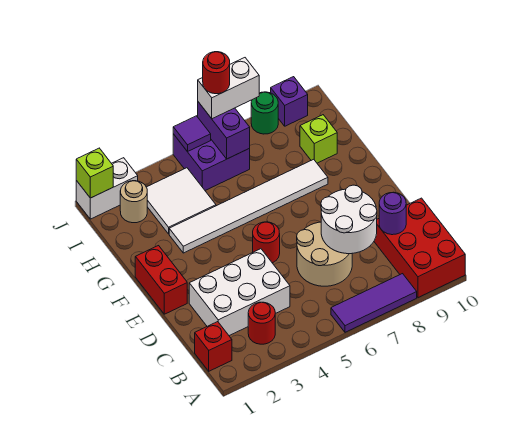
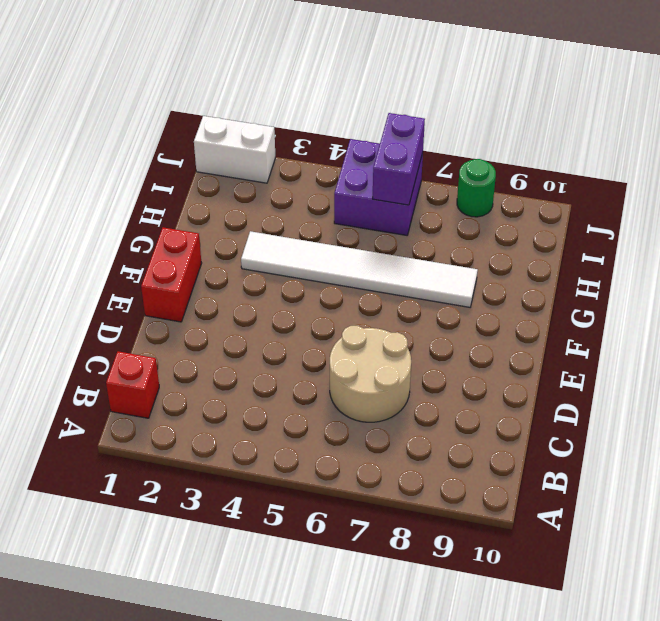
none -> purple 1x3 tile [331,274,417,332]
none -> red 2x3 brick [374,198,465,298]
none -> red 1x1 round brick [248,302,275,344]

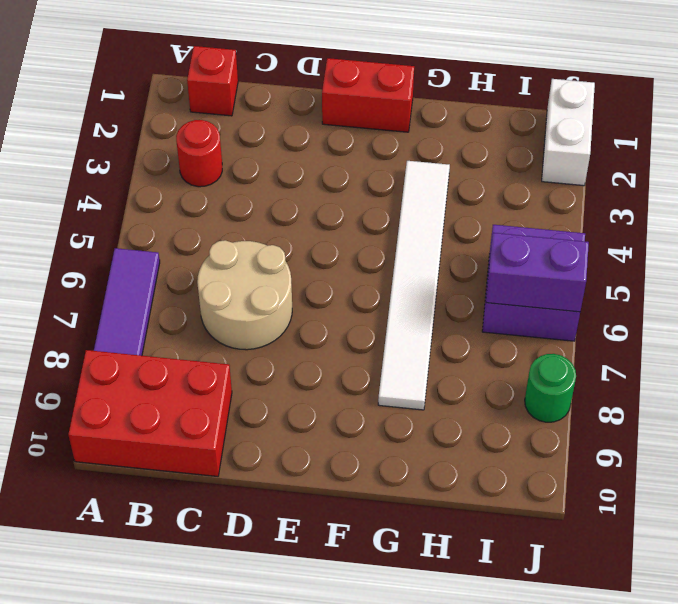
none -> white 2x3 brick [189,249,290,336]
none -> red 1x1 round brick [253,222,280,263]
none -> white 2x2 tile [146,168,216,234]

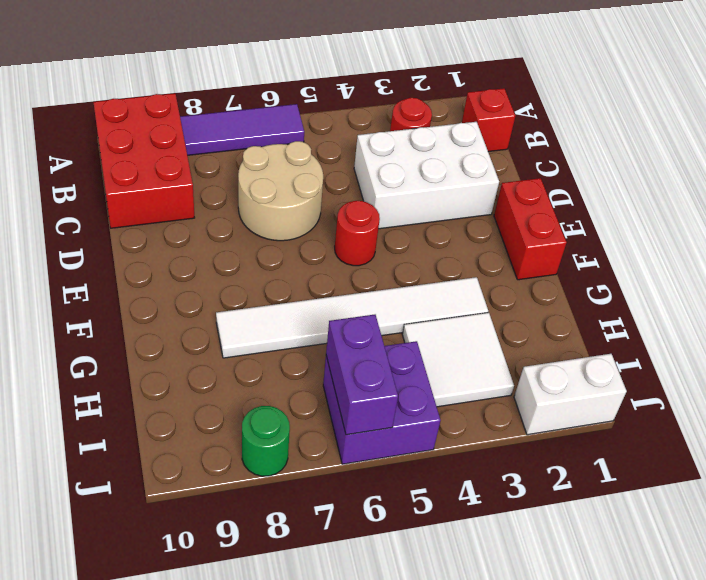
none -> lime 1x1 brick [300,115,337,163]
none -> tan 1x1 round brick [120,181,147,223]
none -> purple 1x1 brick [271,77,308,126]

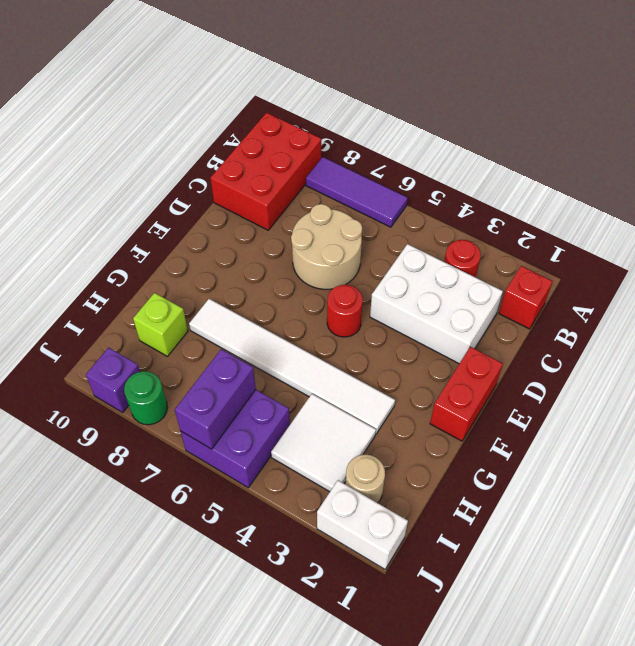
none -> white 2x2 round brick [321,185,377,254]
none -> purple 1x1 round brick [379,192,406,235]
none -> lime 1x1 brick [76,148,113,198]

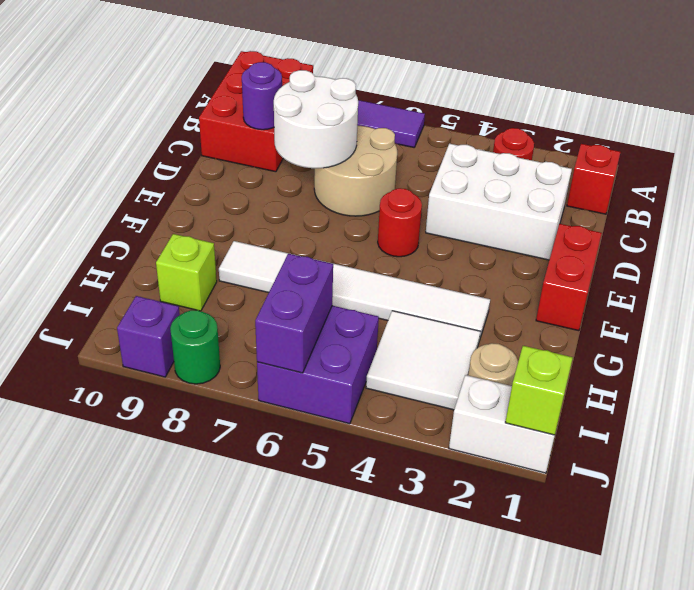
none -> purple 1x1 tile [173,116,211,152]
none -> white 1x2 brick [198,58,259,119]
none -> red 1x1 round brick [203,52,230,94]

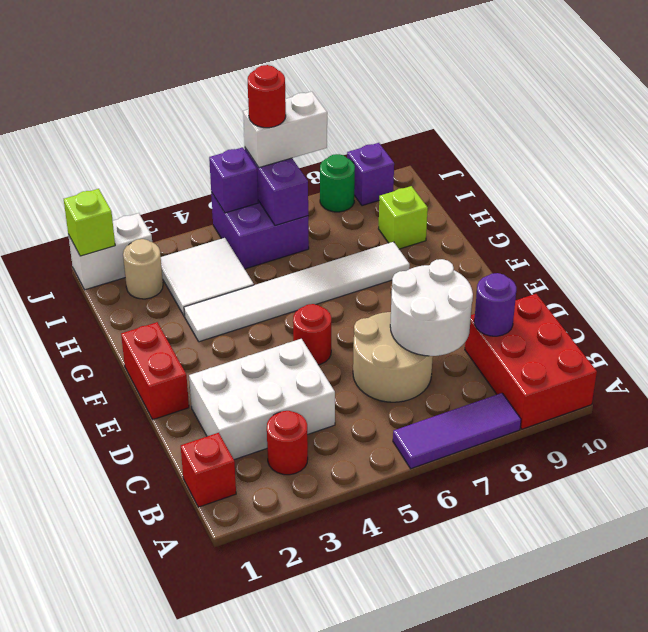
purple 1x1 brick [209,147,258,213] -> purple 1x1 tile [173,116,211,152]

